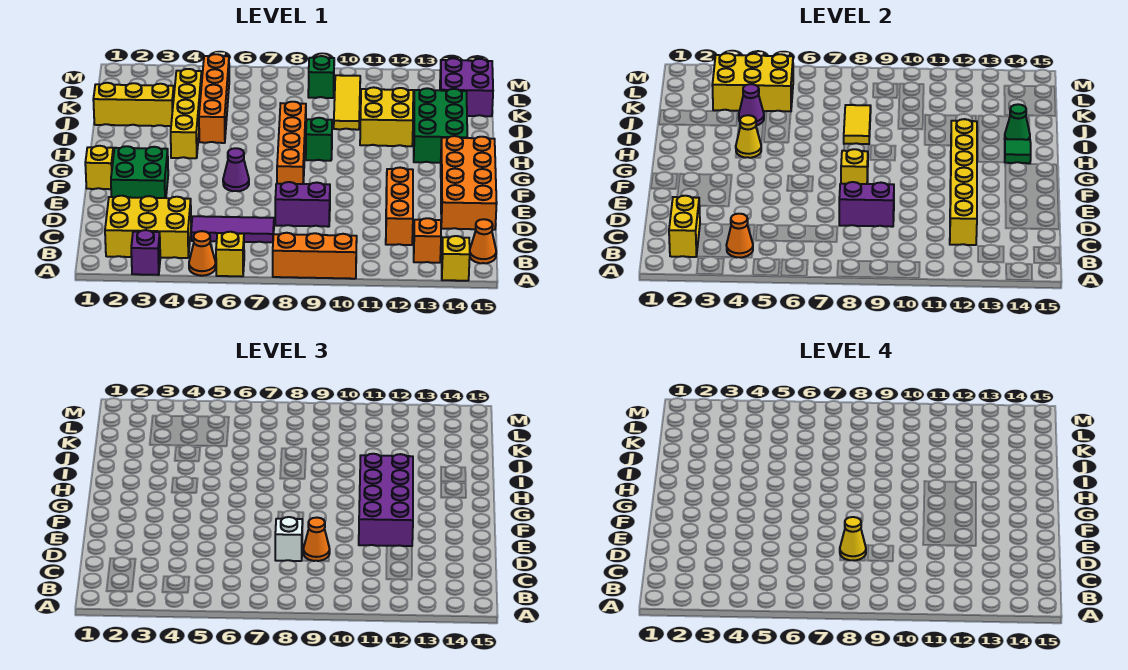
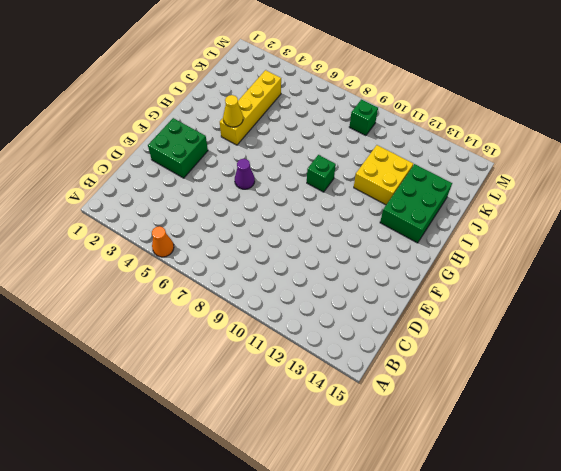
none -> purple 1x1 brick [131,230,160,275]
none -> yellow 1x1 brick [216,232,244,276]
none -> orange 1x3 brick [273,233,357,279]
none -> yellow 1x1 brick [442,236,470,281]

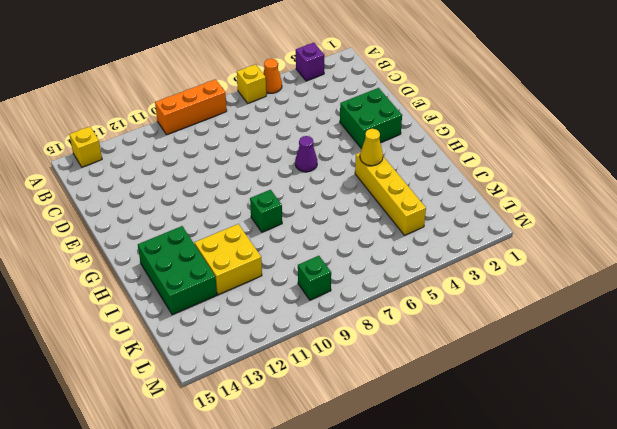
none -> yellow 2x3 brick [105,196,191,258]
none -> orange 1x1 brick [414,218,441,263]
none -> orange 1x1 cone [470,219,496,263]
none -> purple 1x3 tile [191,216,274,242]

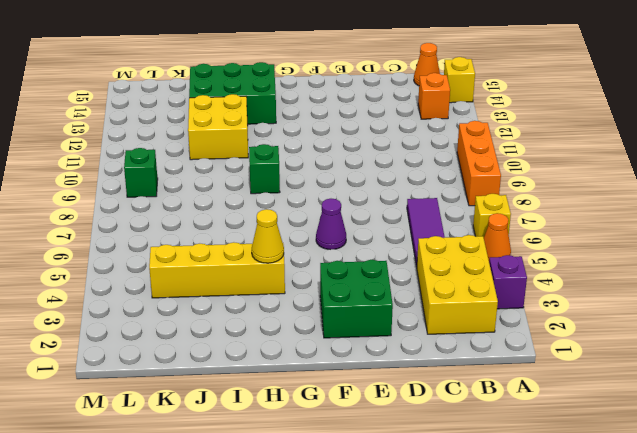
none -> orange 1x3 brick [386,168,413,245]
none -> purple 1x2 brick [275,182,330,227]
none -> orange 2x4 brick [441,136,497,230]
none -> yellow 1x1 brick [85,146,114,189]

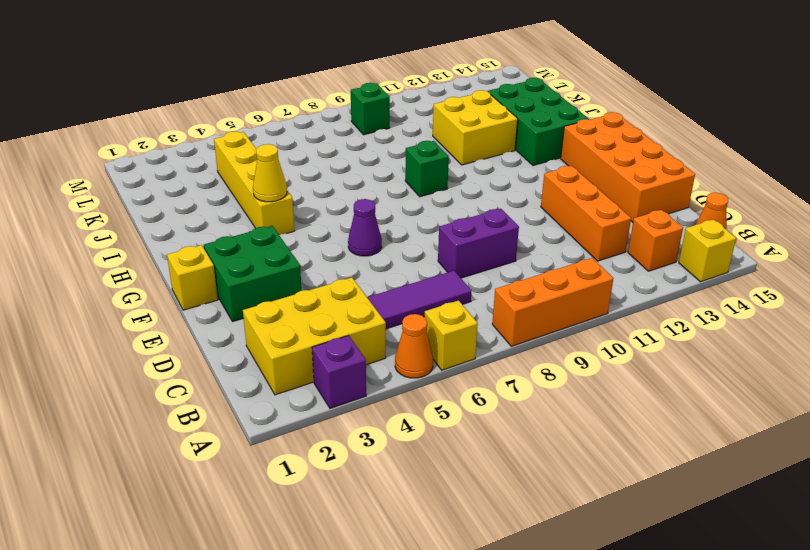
none -> orange 1x4 brick [277,102,306,184]
none -> orange 1x4 brick [199,54,229,143]
none -> yellow 1x3 brick [93,83,174,126]
none -> yellow 1x3 tile [334,75,360,130]

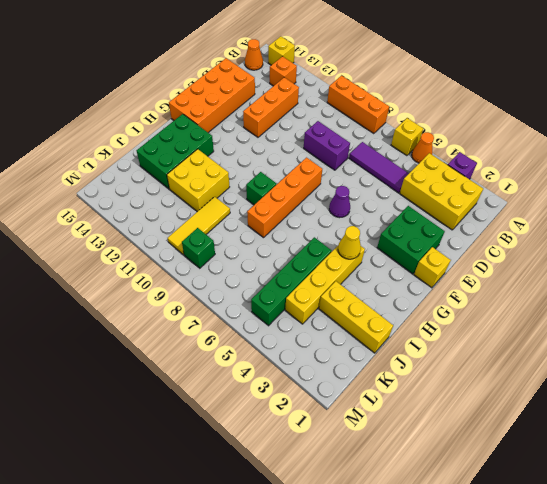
green 1x4 brick [251,237,331,326] -> orange 1x4 brick [199,54,229,143]
none -> purple 2x2 brick [440,58,493,116]
none -> yellow 1x2 brick [669,196,700,257]
none -> orange 1x1 cone [726,214,753,258]
none -> yellow 1x6 brick [950,119,977,245]

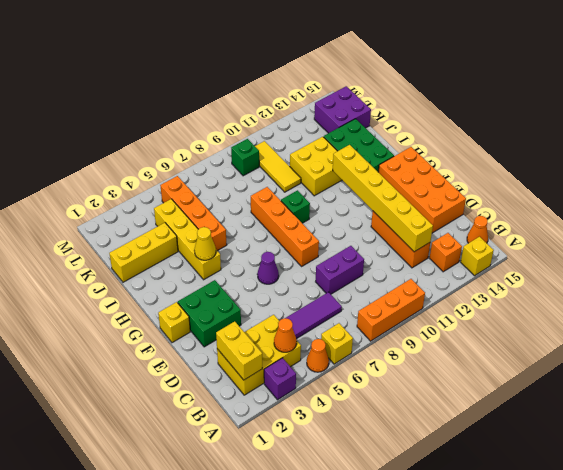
none -> purple 1x2 brick [839,182,894,227]
none -> yellow 1x1 brick [841,149,868,184]
none -> green 1x1 tile [1005,139,1031,163]
none -> yellow 1x2 tile [844,105,871,144]

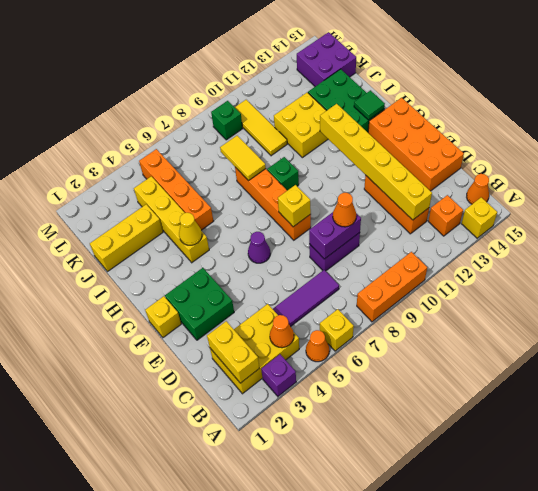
none -> green 1x1 cone [1005,104,1030,140]
none -> purple 1x1 cone [739,84,764,125]
none -> yellow 2x3 brick [712,53,793,111]
none -> white 1x1 brick [275,517,302,561]

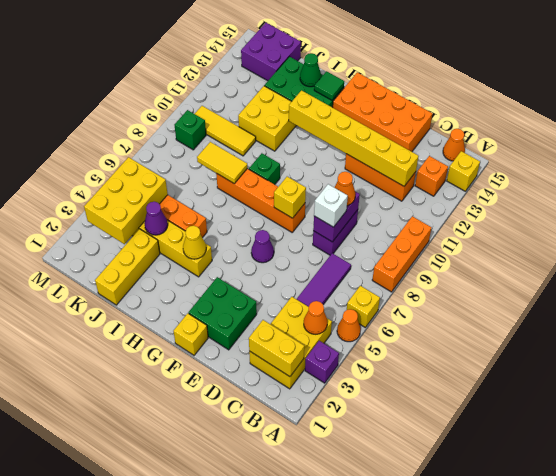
none -> purple 2x4 brick [359,454,413,546]
none -> yellow 1x1 cone [840,517,866,561]

